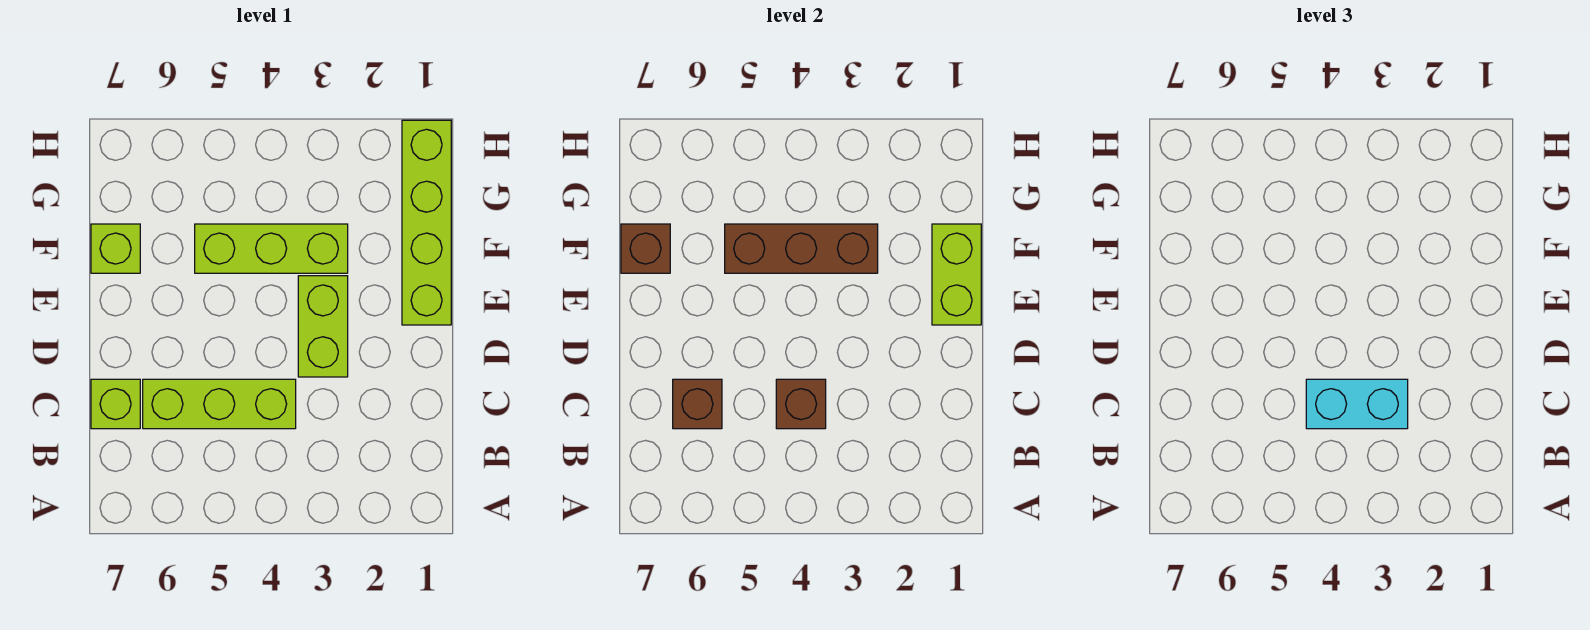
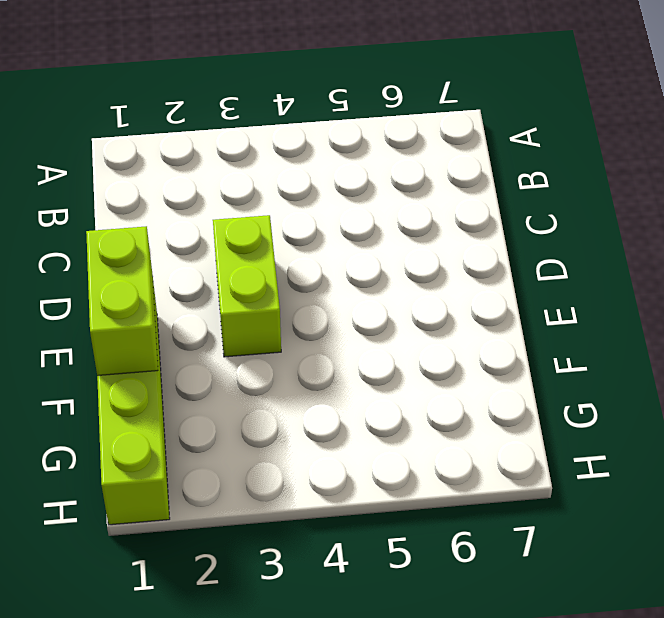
none -> lime 1x3 brick [143,379,296,429]
none -> lime 1x1 brick [91,379,140,429]
none -> lime 1x3 brick [195,224,348,273]

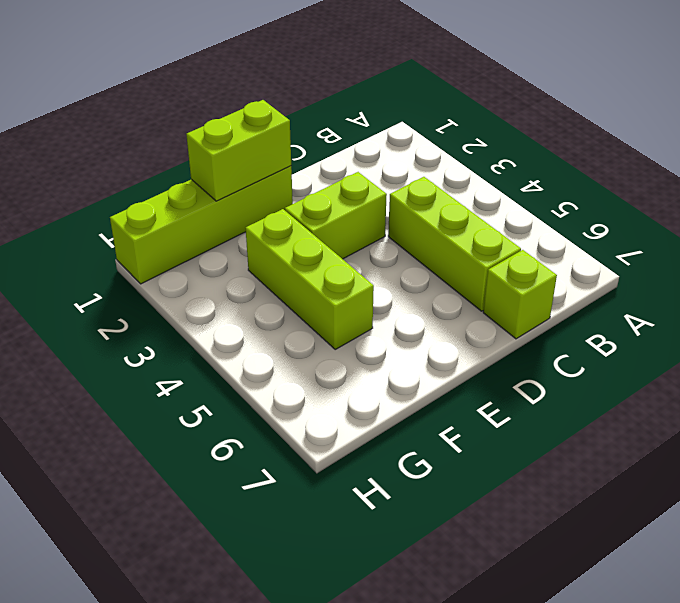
none -> lime 1x1 brick [91,224,140,273]
none -> brown 1x1 brick [776,379,826,429]
none -> brown 1x1 brick [673,379,722,429]

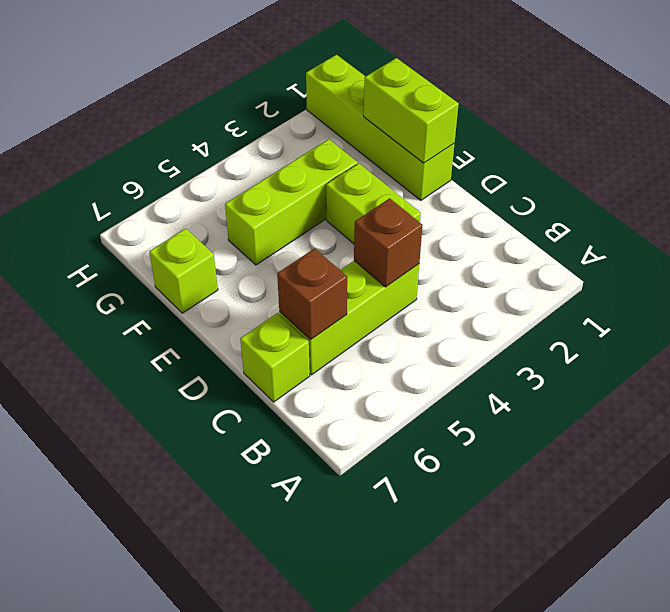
none -> brown 1x3 brick [725,224,878,273]
none -> brown 1x1 brick [621,224,670,273]
none -> cyan 1x2 brick [1306,379,1408,429]

